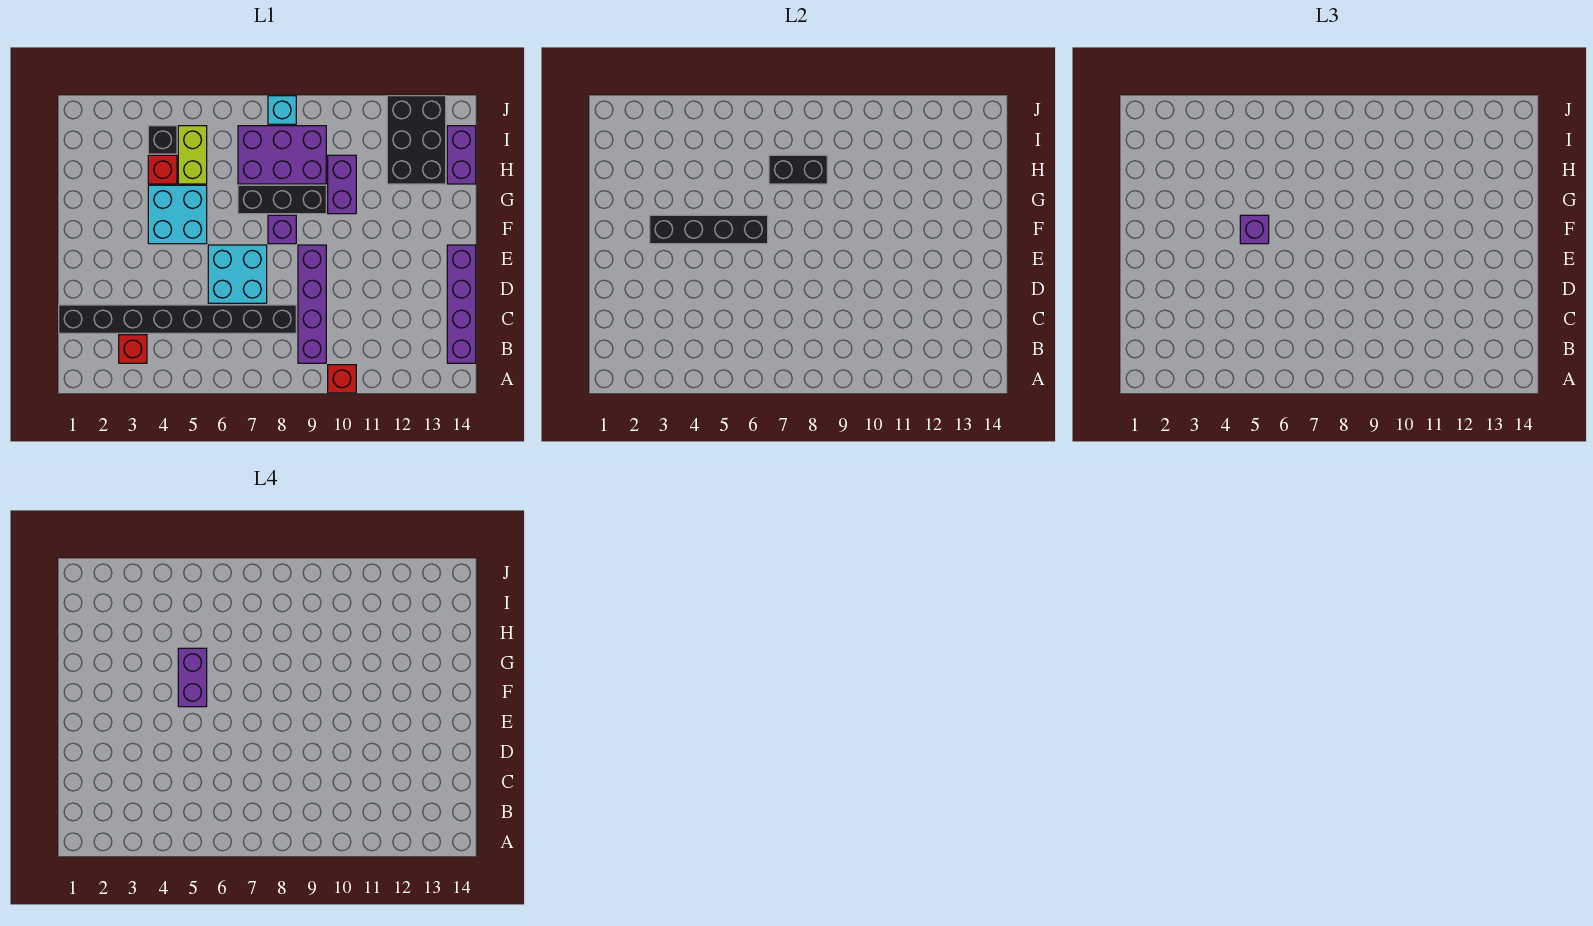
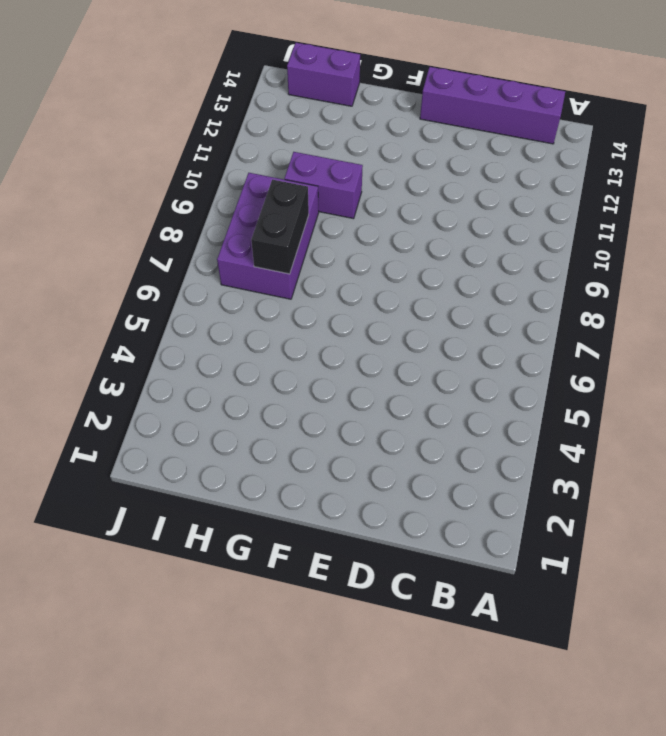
none -> red 1x1 brick [328,365,356,393]
none -> red 1x1 brick [119,335,147,363]
none -> purple 1x4 brick [298,245,326,363]

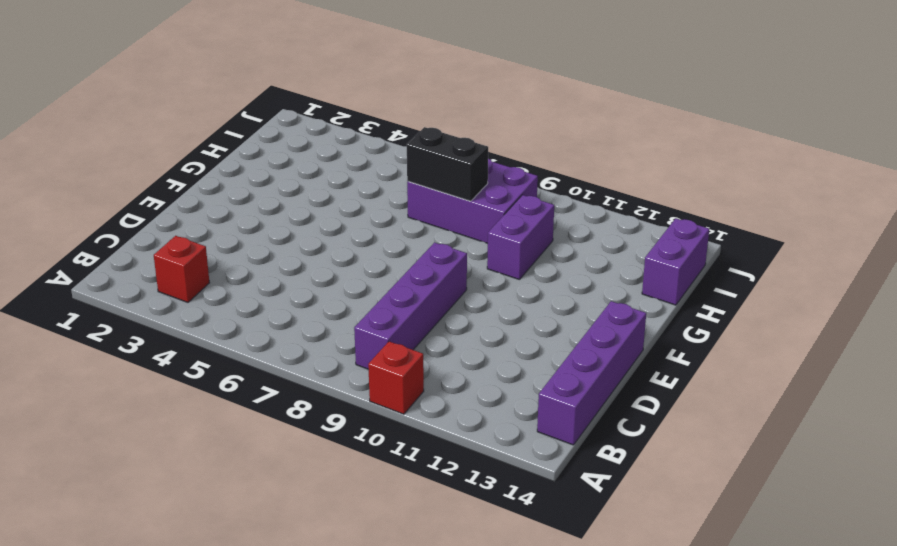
none -> black 1x8 brick [59,305,296,333]
none -> cyan 2x2 brick [208,245,267,303]
none -> cyan 2x2 brick [148,185,207,244]

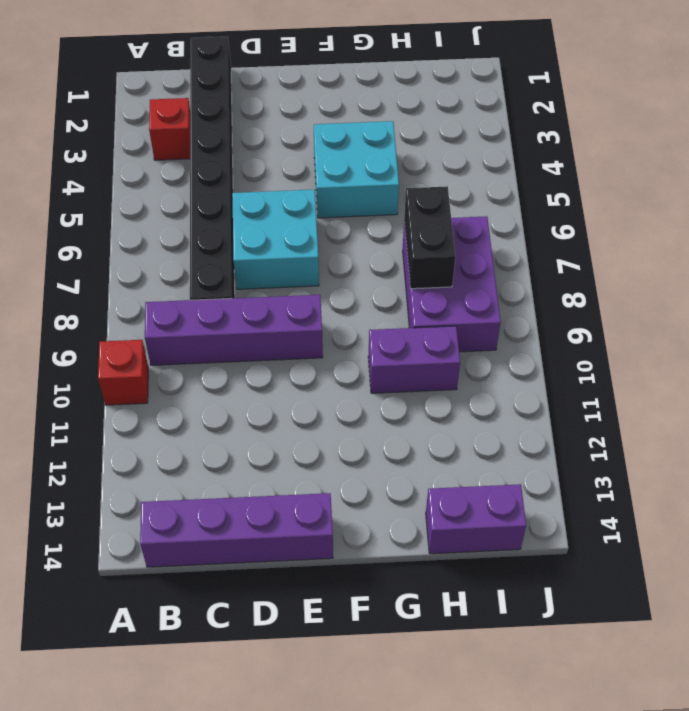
none -> purple 1x1 brick [268,215,296,244]
none -> black 1x3 brick [238,185,326,214]
none -> red 1x1 brick [148,155,177,184]

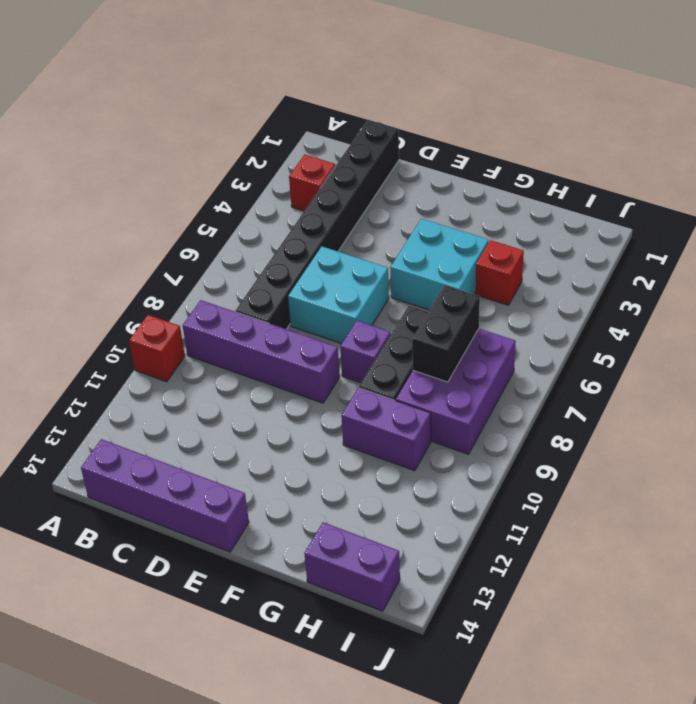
none -> lime 1x2 brick [178,126,207,184]
none -> black 2x3 brick [387,96,446,184]
none -> black 1x1 brick [148,126,177,154]

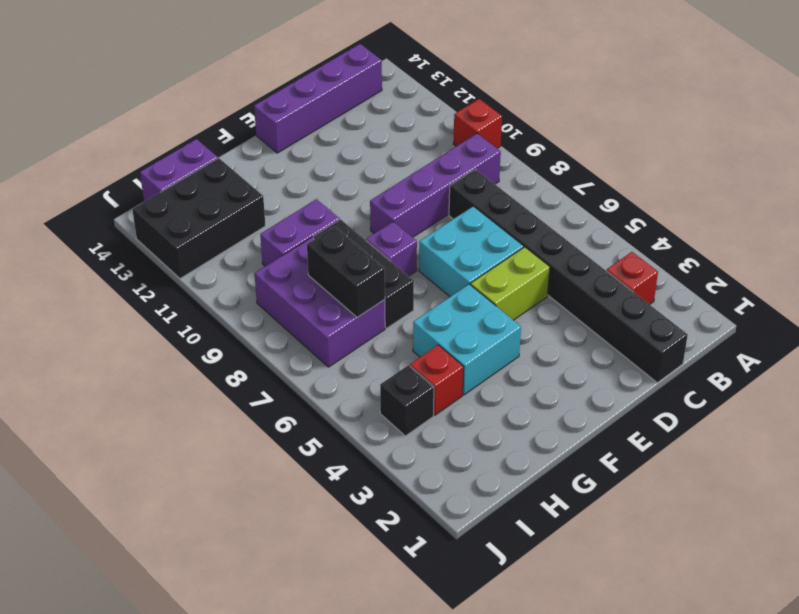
lime 1x2 brick [471,247,550,320] -> lime 1x2 brick moved to [178,126,207,184]
none -> cyan 1x1 brick [268,96,296,124]
none -> black 1x4 brick [650,215,768,244]
none -> purple 1x1 brick [1240,215,1269,244]

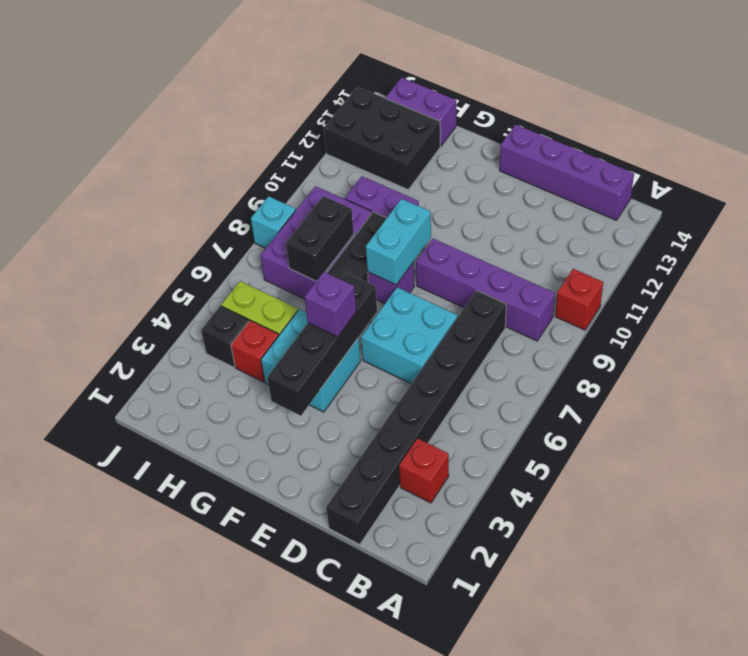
cyan 1x2 brick [366,199,431,285] -> none
none -> purple 1x2 brick [178,648,207,707]

